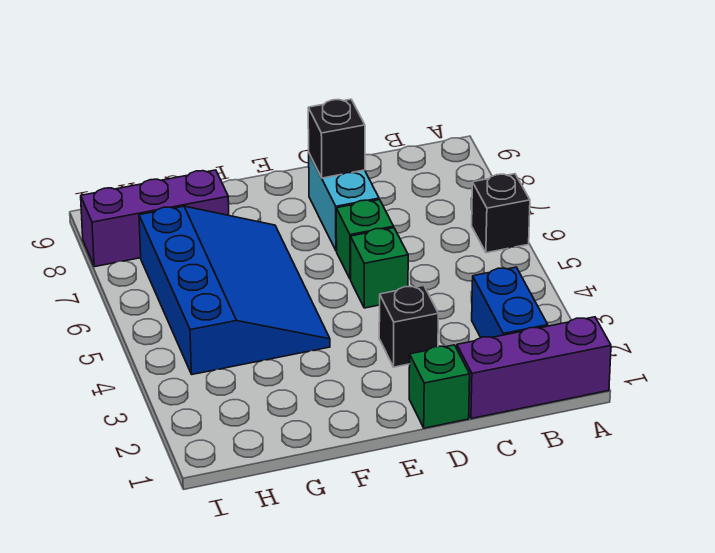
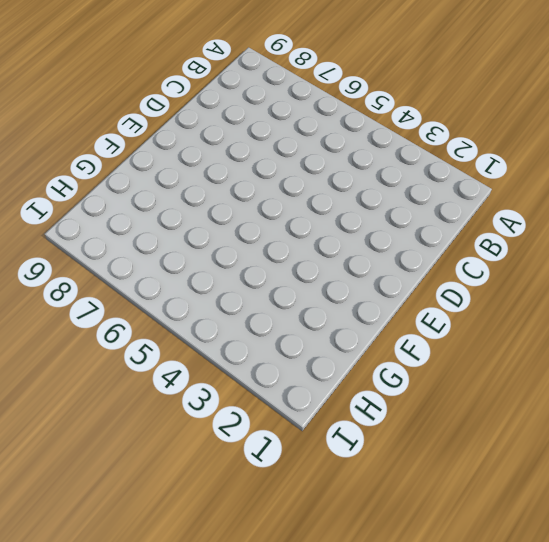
none -> purple 1x3 brick [457,317,611,419]
none -> black 1x1 brick [472,174,530,253]

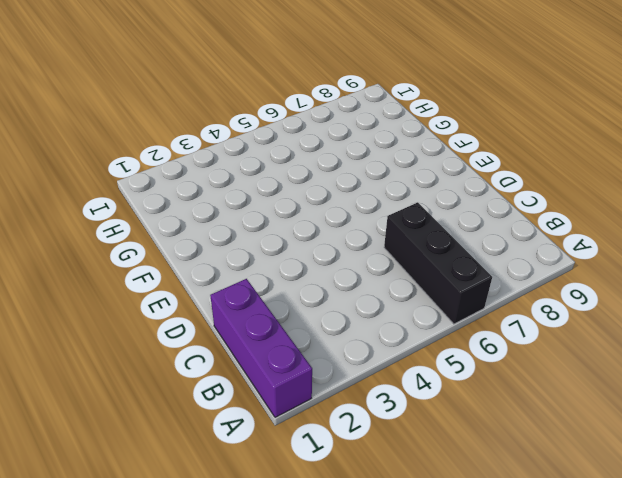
black 1x3 brick [384,202,492,324] -> black 1x1 brick [472,174,530,253]
none -> blue 1x2 brick [472,267,548,337]
none -> green 1x1 brick [409,345,470,428]

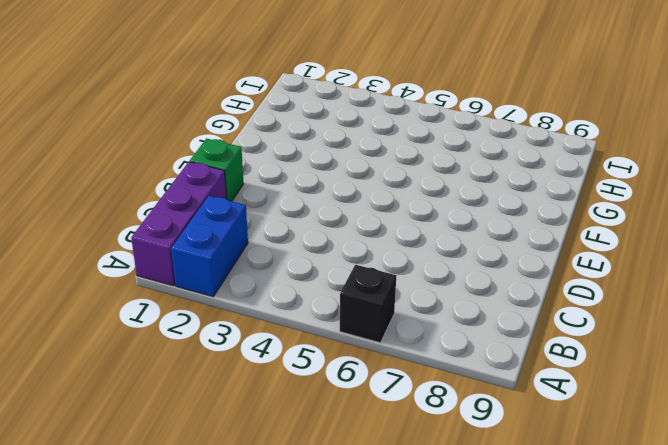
blue 1x2 brick [171,196,248,297] -> blue 1x2 brick turned to [472,267,548,337]
none -> black 1x1 brick [379,285,438,367]
none -> green 1x1 brick [351,228,408,308]

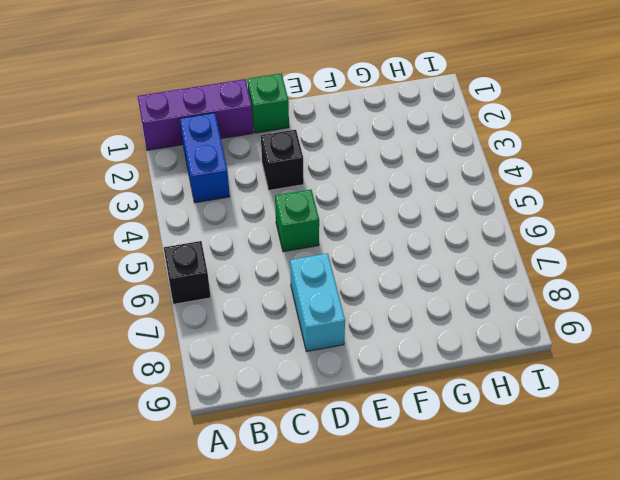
none -> green 1x1 brick [336,200,394,279]
none -> blue 3x4 slope [139,206,330,374]

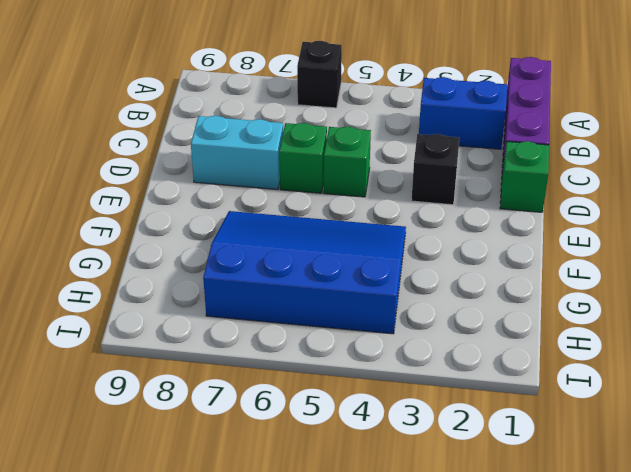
none -> purple 1x3 brick [81,170,229,267]
none -> black 1x1 brick [308,99,365,178]

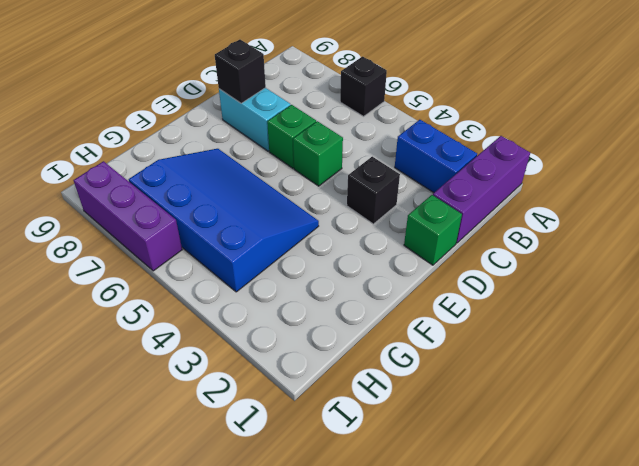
purple 1x3 brick [74,161,182,271] -> purple 1x3 brick turned to [81,170,229,267]

